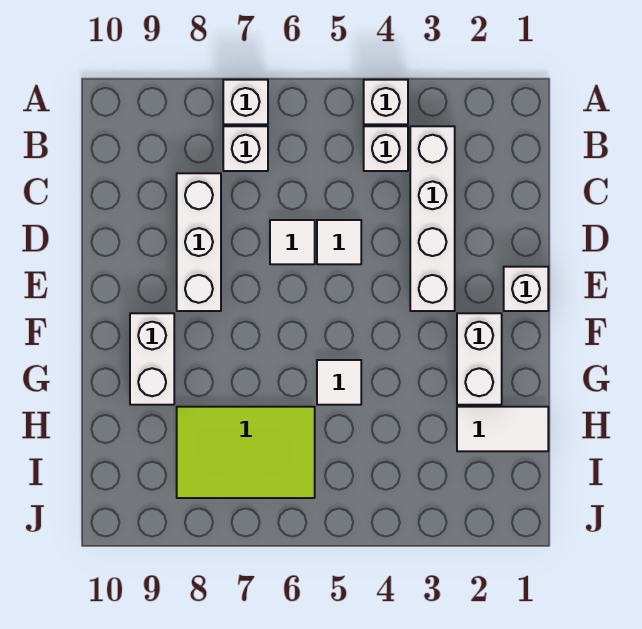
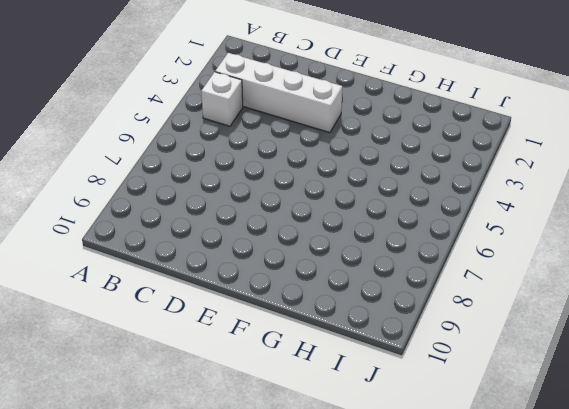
none -> white 1x1 brick [364,80,408,124]
none -> white 1x1 brick [223,80,268,124]
none -> white 1x1 brick [223,126,268,171]

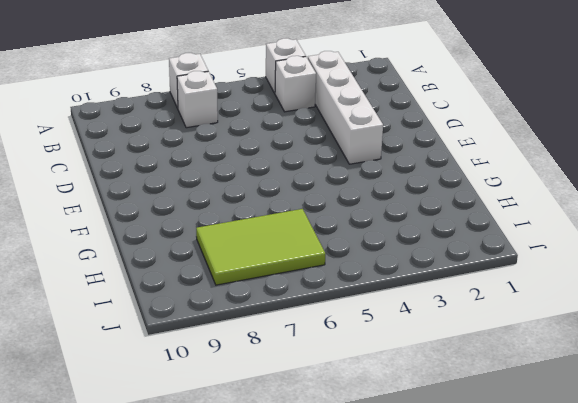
none -> white 1x3 brick [177,173,221,311]
none -> white 1x1 tile [317,220,361,264]
none -> white 1x1 tile [270,220,315,264]

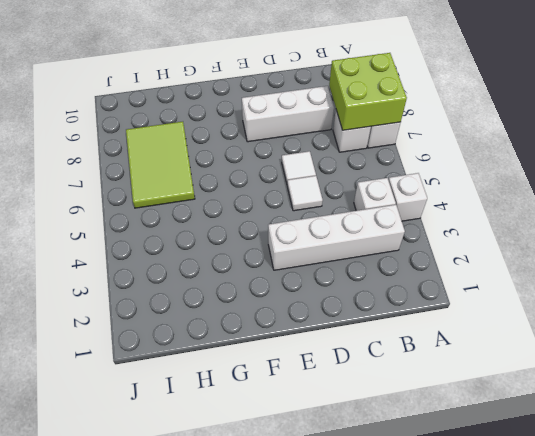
lime 2x2 brick [329,53,407,130] -> none
none -> white 1x1 brick [504,267,548,311]
none -> white 1x2 brick [457,313,502,405]
none -> white 1x2 brick [130,313,174,405]

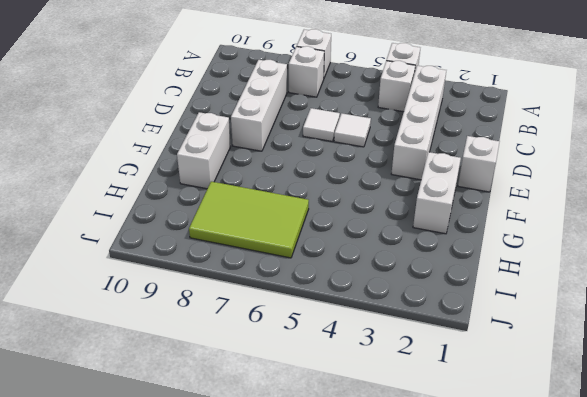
none -> white 1x1 tile [317,360,361,405]
none -> white 1x2 tile [457,407,548,451]

